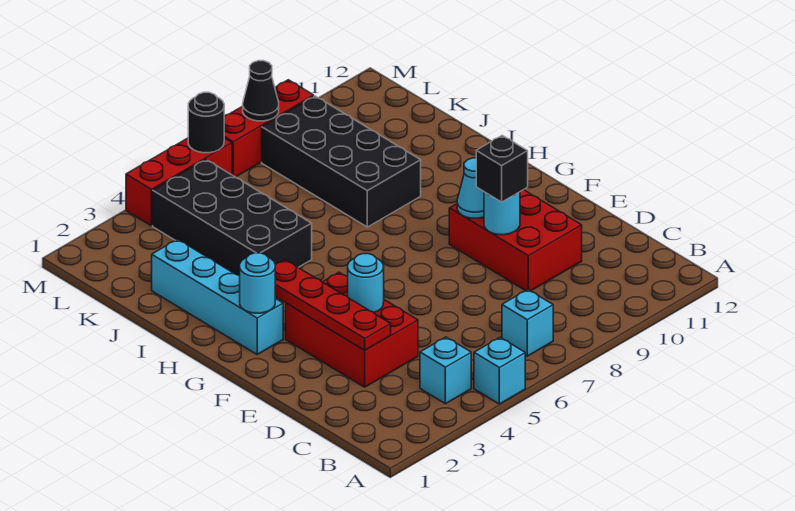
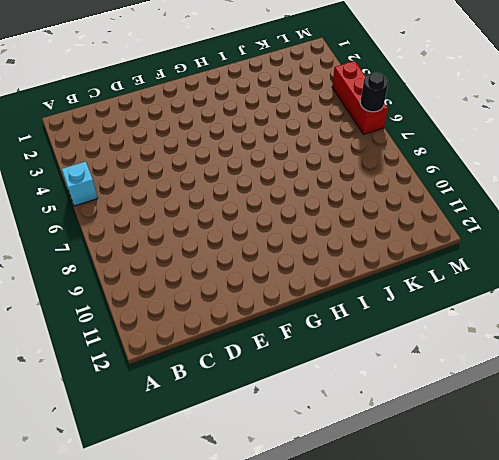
none -> cyan 1x1 brick [420,337,471,404]
none -> cyan 1x1 brick [502,290,553,356]
none -> red 2x3 brick [286,272,418,387]

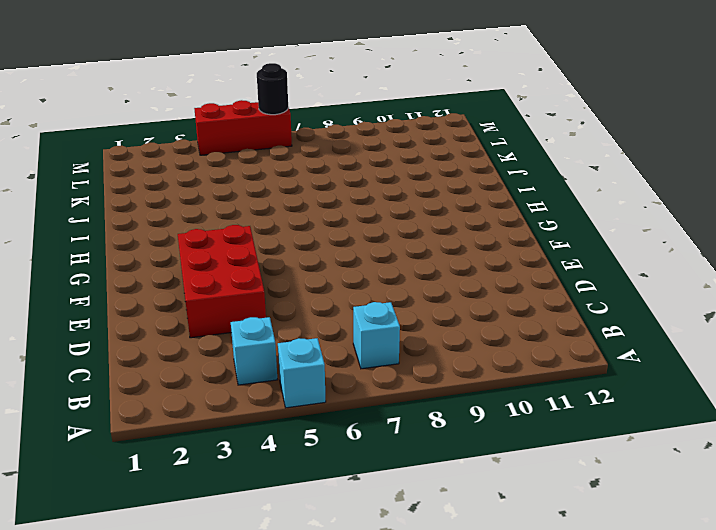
none -> red 2x3 brick [449,190,582,291]
none -> cyan 1x4 brick [152,239,283,354]
none -> black 2x4 brick [153,159,312,276]

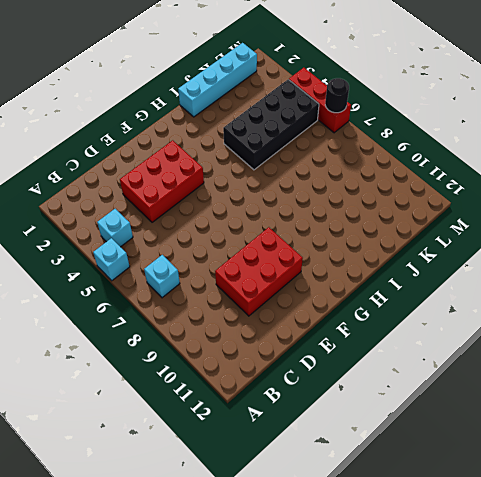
cyan 1x4 brick [178,43,257,117] -> cyan 1x4 brick moved to [152,239,283,354]
none -> black 2x4 brick [262,96,421,227]
none -> red 1x3 brick [224,80,314,177]
none -> red 1x4 plate [275,260,391,350]

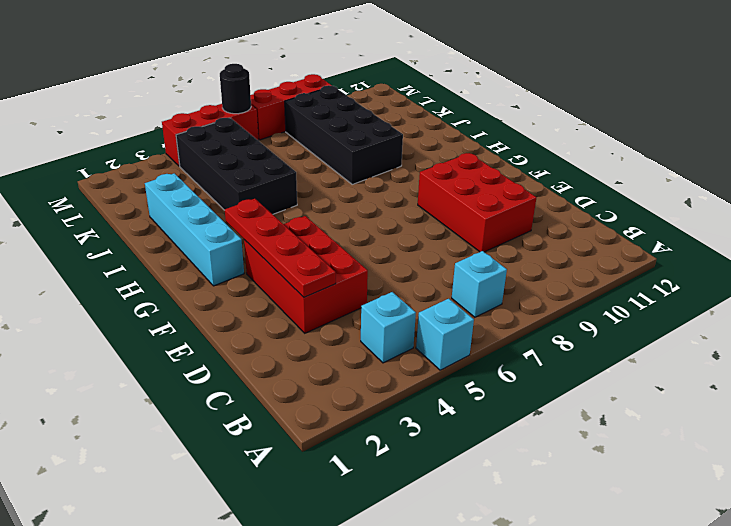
none -> cyan 1x1 round brick [348,254,384,313]
none -> cyan 1x1 round brick [484,192,520,235]
none -> cyan 1x1 cone [457,158,484,218]

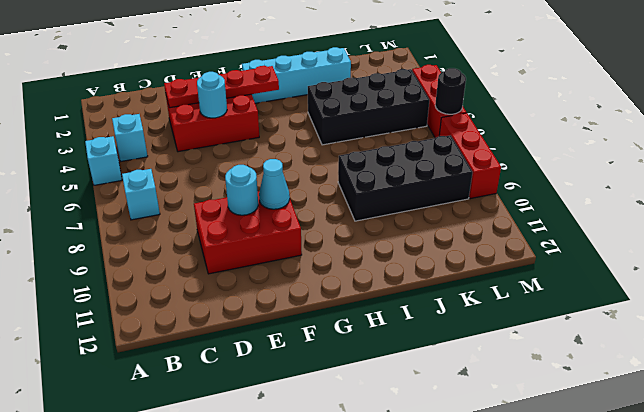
none -> cyan 1x1 round brick [240,253,275,313]
none -> black 1x1 cone [243,61,279,121]
none -> black 1x1 brick [476,135,528,202]

